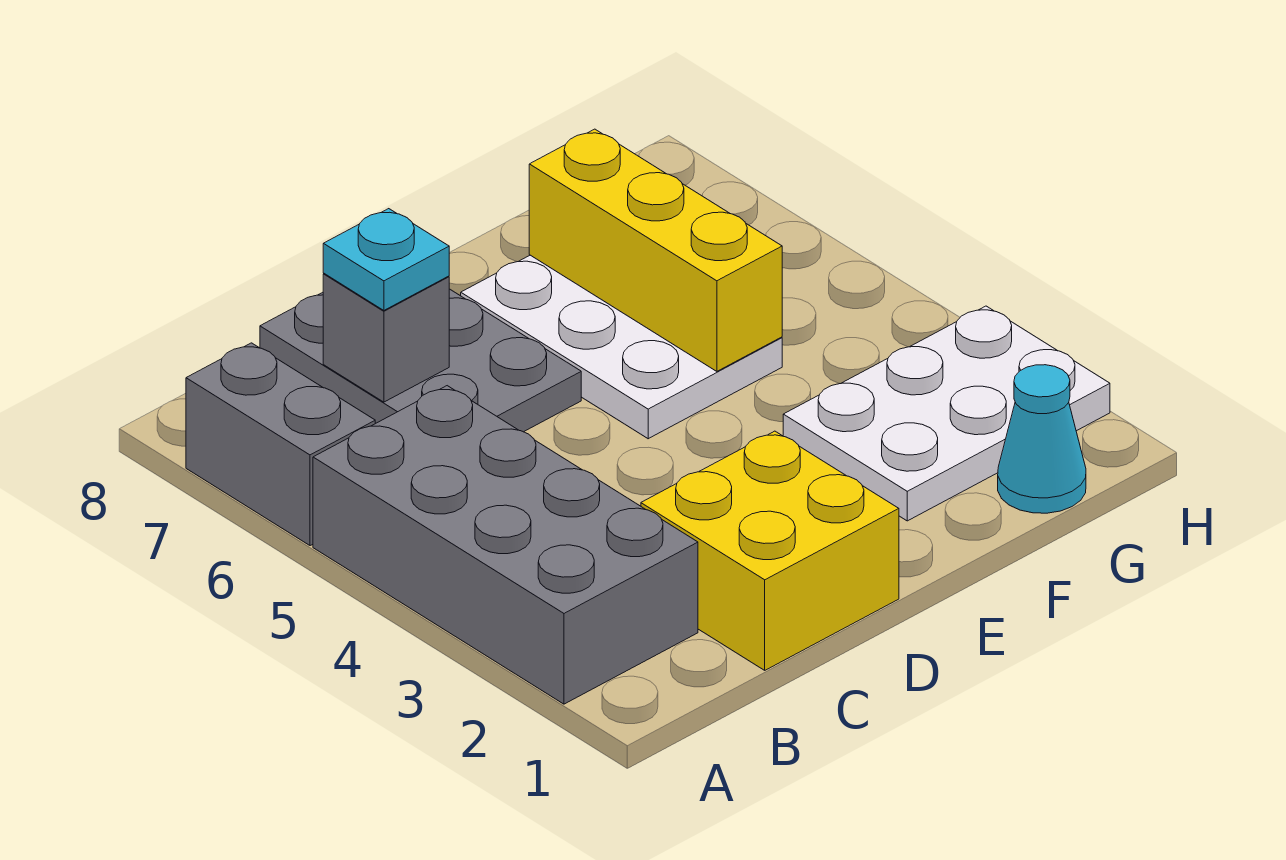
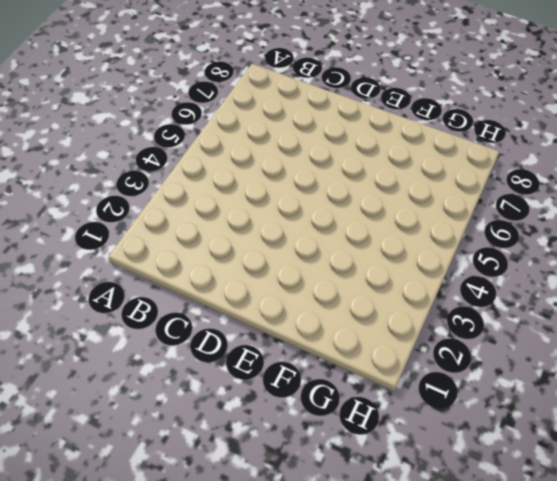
none -> grey 2x4 brick [313,386,698,704]
none -> grey 1x2 brick [186,343,375,546]

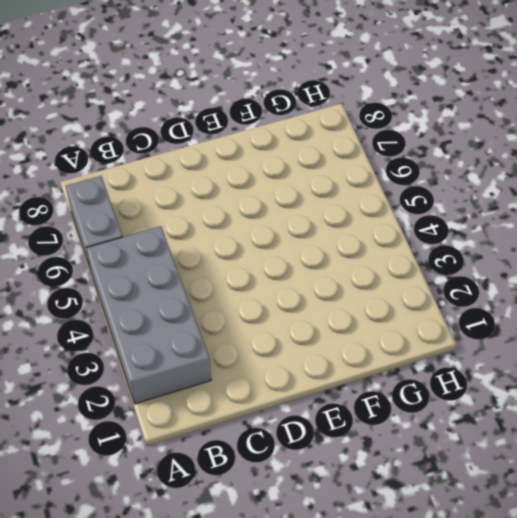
none -> yellow 2x2 brick [641,431,899,670]
none -> grey 2x3 plate [260,289,581,432]

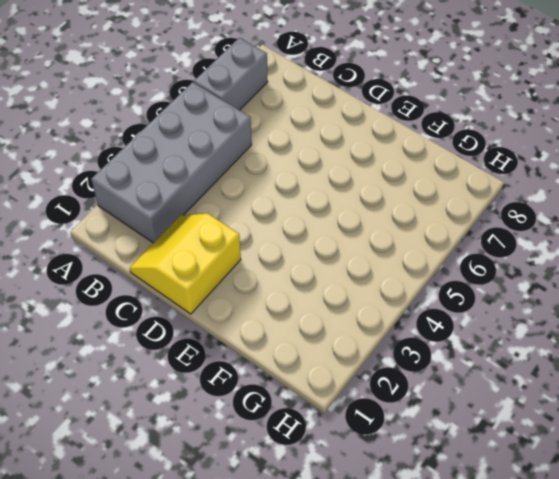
yellow 2x2 slope [130,214,241,314] -> yellow 2x2 brick [641,431,899,670]
none -> grey 2x3 plate [260,289,581,432]
none -> white 2x3 plate [461,255,782,439]

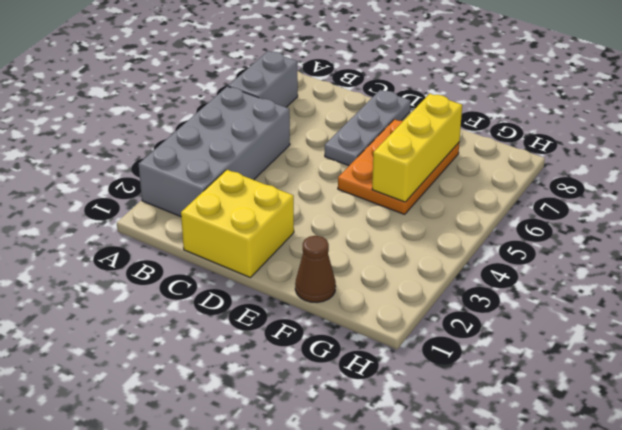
grey 1x3 plate [325,90,411,166] -> grey 2x3 plate [260,289,581,432]
orange 2x3 plate [338,119,459,214] -> white 2x3 plate [461,255,782,439]
brown 1x1 cone [295,236,336,302] -> none
none -> white 2x3 plate [783,306,1110,521]
none -> cyan 1x1 cone [998,365,1086,513]

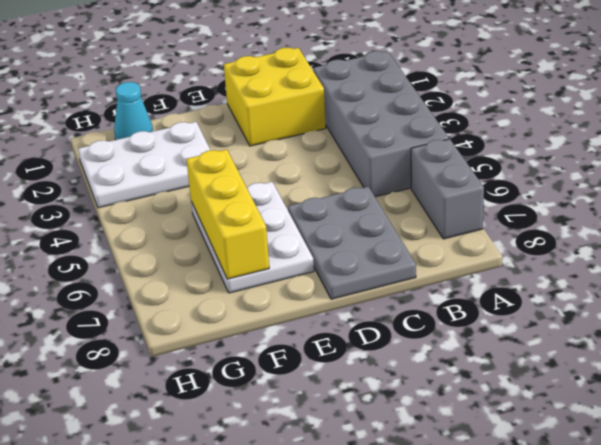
none -> grey 1x1 brick [323,274,449,402]
none -> cyan 1x1 plate [323,209,449,310]

